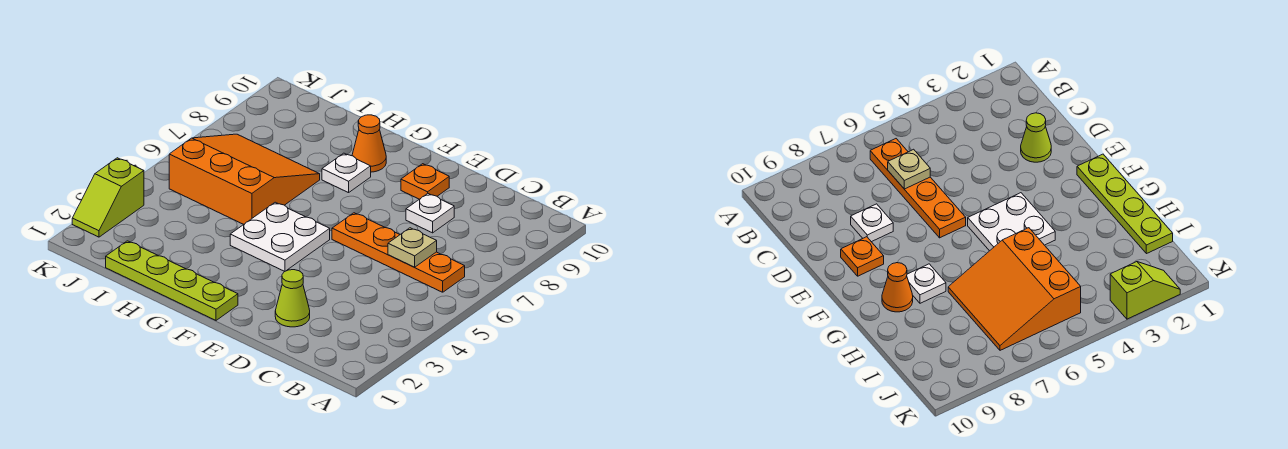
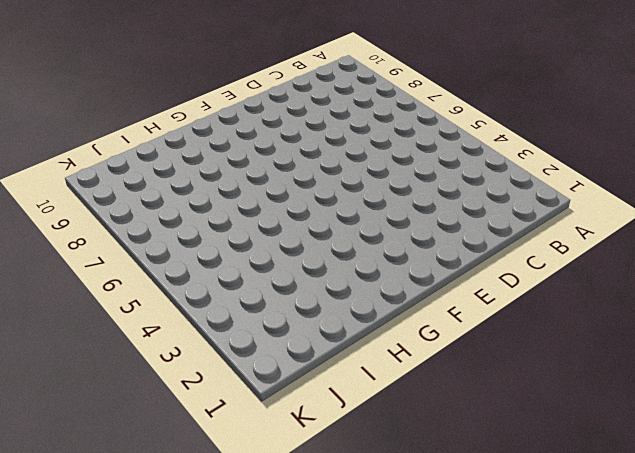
none -> orange 1x4 plate [332,213,465,292]
none -> lime 1x1 cone [275,270,310,327]

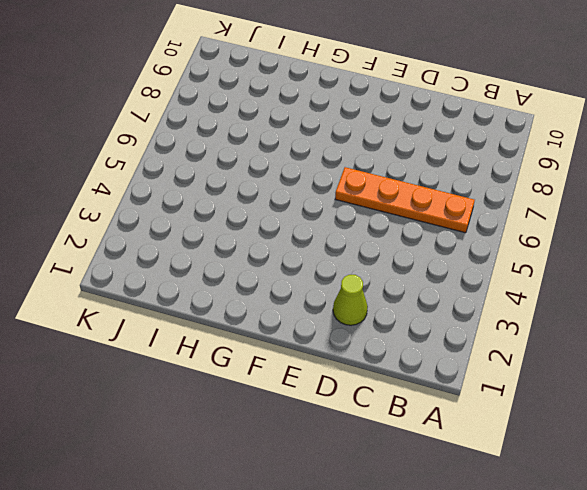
none -> white 1x1 plate [406,194,454,233]
none -> orange 1x1 plate [401,164,449,199]

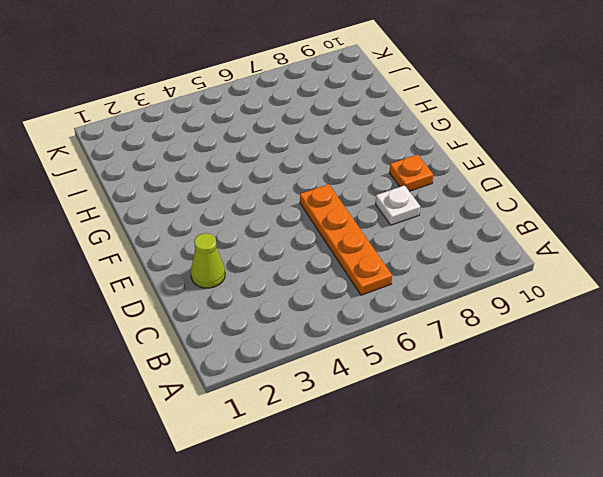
none -> lime 1x4 plate [106,241,238,320]
none -> white 2x2 plate [230,202,330,272]

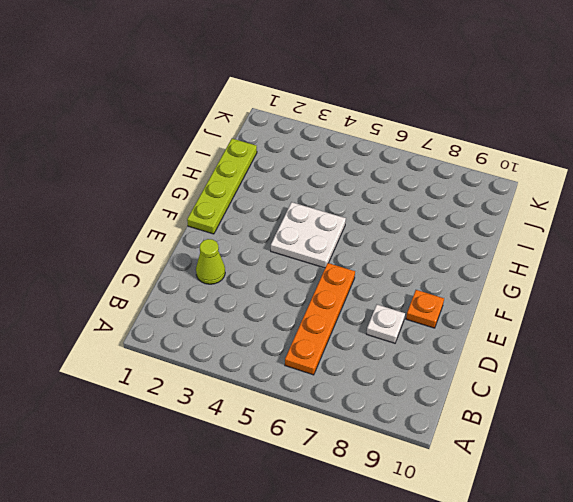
none -> white 1x1 plate [322,153,371,193]
none -> orange 1x1 cone [352,115,386,172]

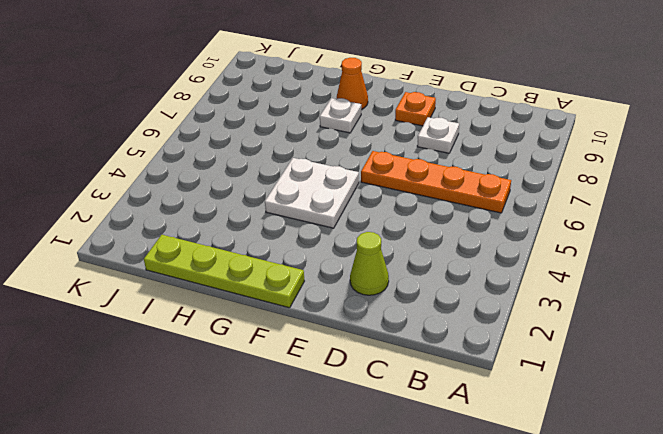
none -> orange 3x3 slope [169,134,320,224]
none -> lime 1x2 slope [72,158,144,237]

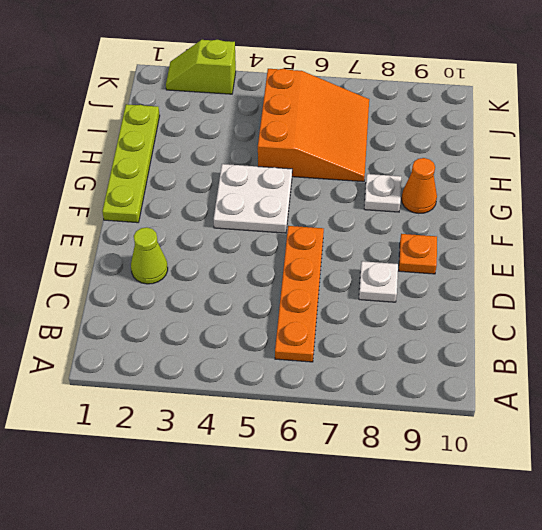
none -> tan 1x1 plate [388,228,437,267]

